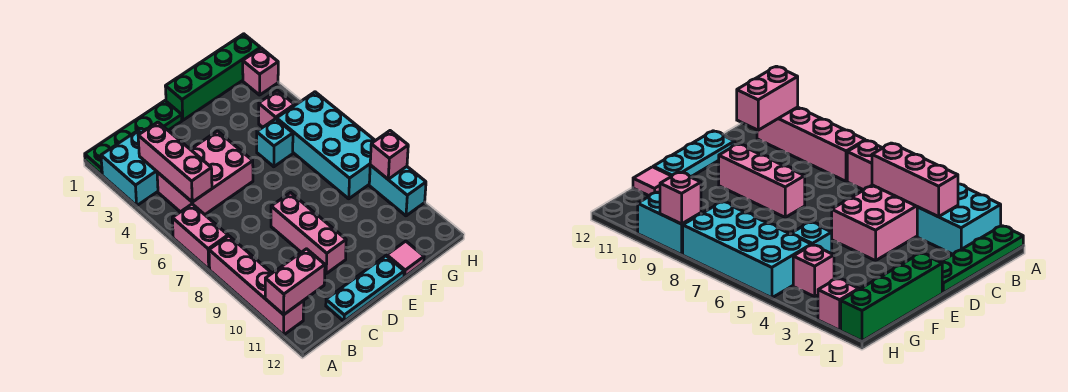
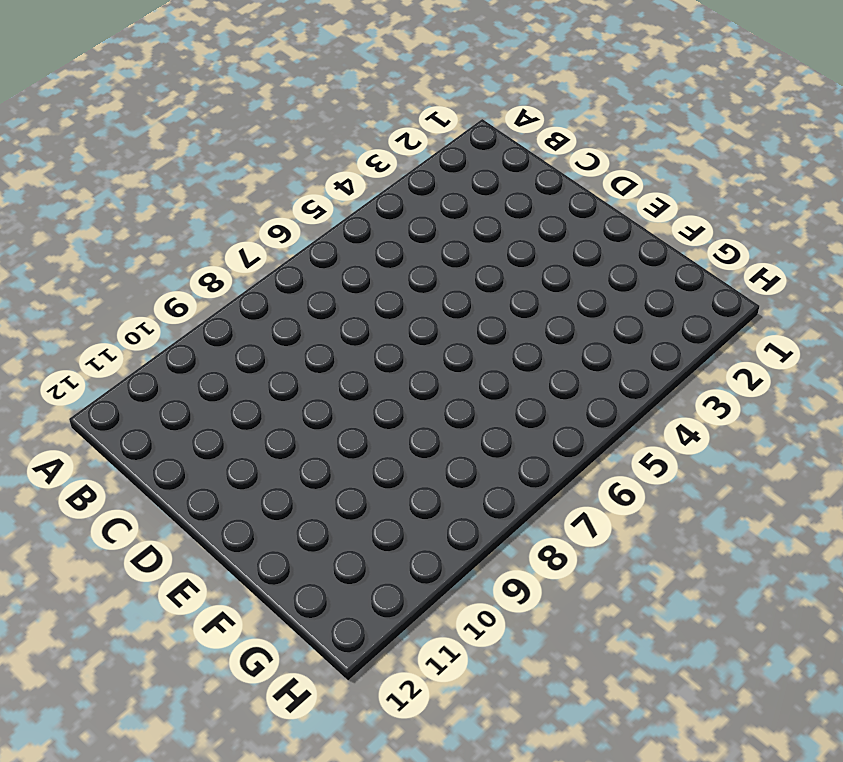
none -> green 1x4 plate [85,101,182,175]
none -> cyan 2x2 brick [101,128,158,206]
none -> pink 1x2 brick [172,204,228,269]

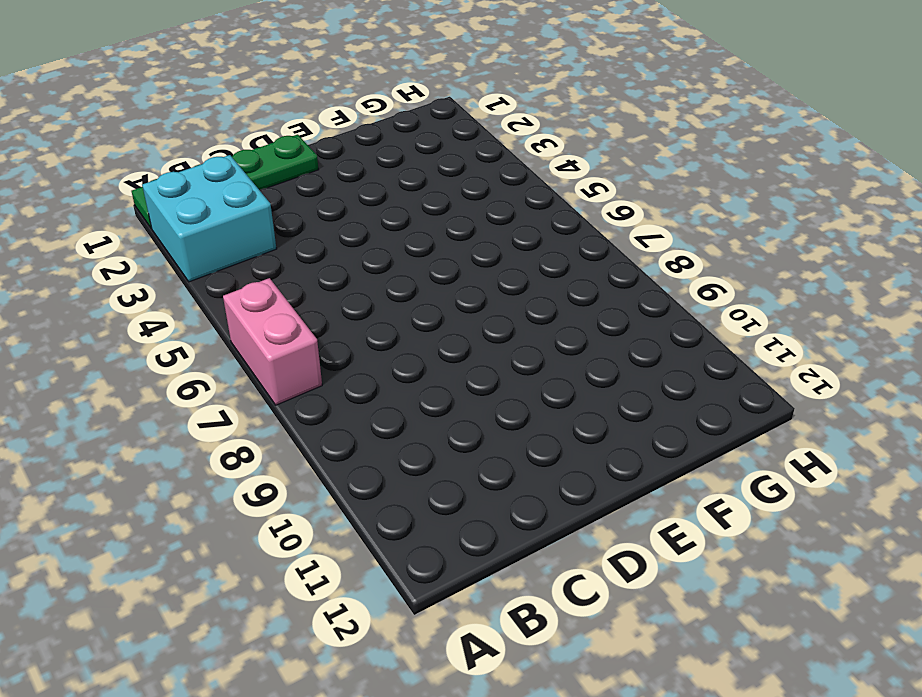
none -> pink 1x4 brick [209,236,304,335]
none -> pink 2x3 brick [157,131,253,215]
none -> cyan 1x3 plate [326,256,404,321]

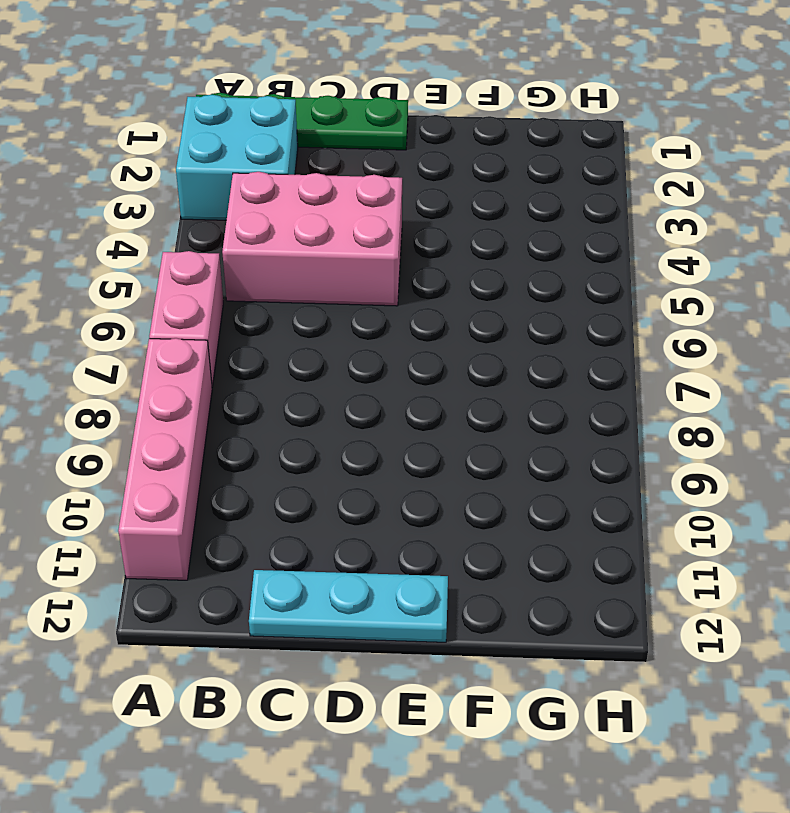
none -> pink 1x3 brick [271,193,346,273]
none -> green 1x4 brick [165,34,260,120]
none -> cyan 1x1 brick [257,119,293,167]

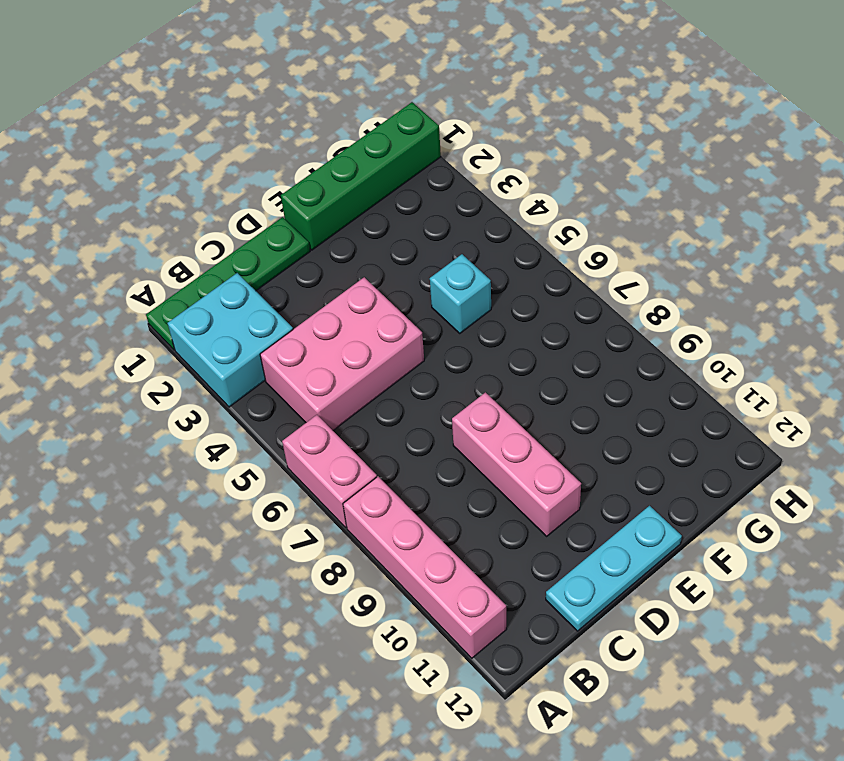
none -> pink 1x1 tile [387,241,424,277]
none -> pink 1x1 brick [259,90,295,127]
none -> cyan 2x4 brick [277,92,375,199]

